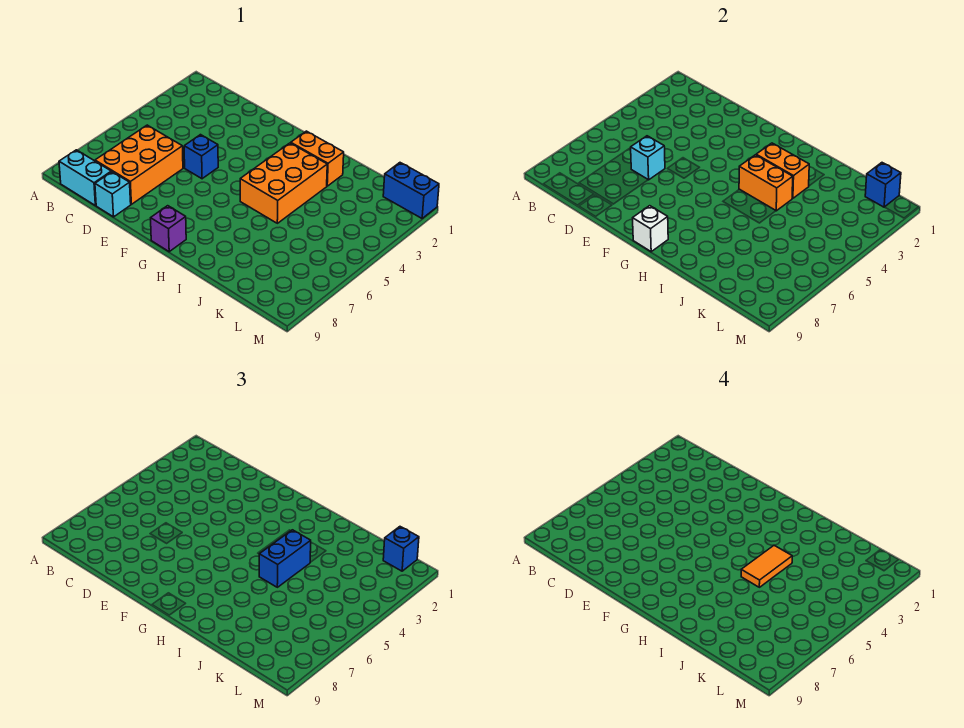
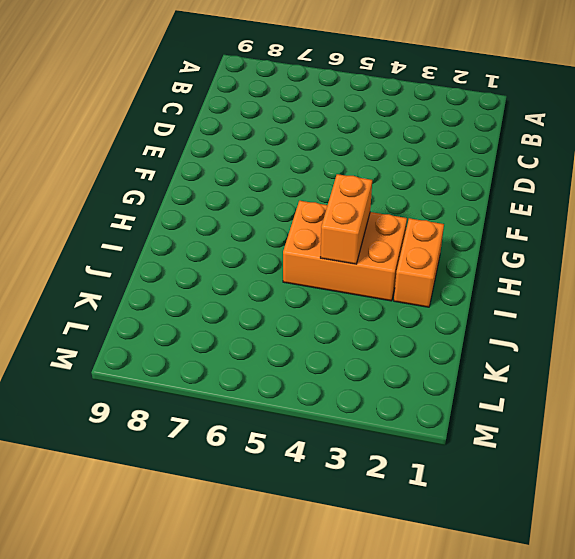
none -> cyan 1x2 brick [59,150,111,206]
none -> orange 2x3 brick [95,125,183,204]
none -> cyan 1x1 brick [95,172,131,217]

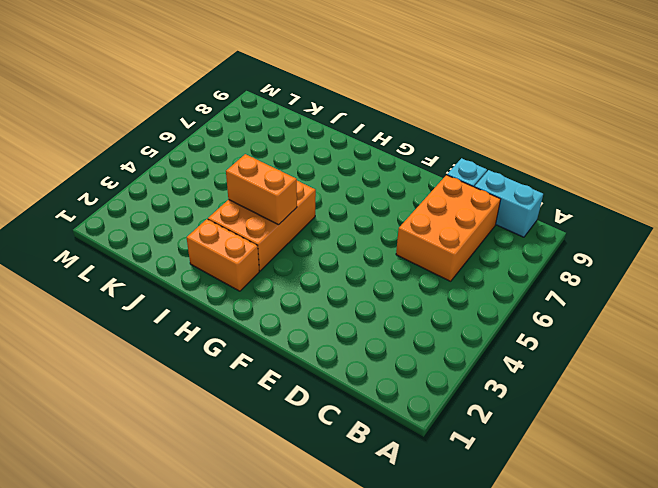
none -> blue 1x1 brick [184,135,218,179]
none -> purple 1x1 brick [151,206,186,252]
none -> blue 1x2 brick [383,163,439,218]

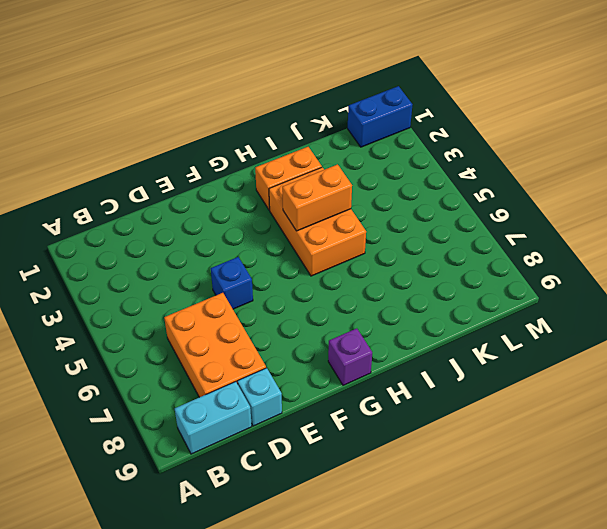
none -> cyan 1x1 brick [631,136,665,180]
none -> white 1x1 brick [633,206,668,252]
none -> orange 1x2 brick [756,143,809,199]

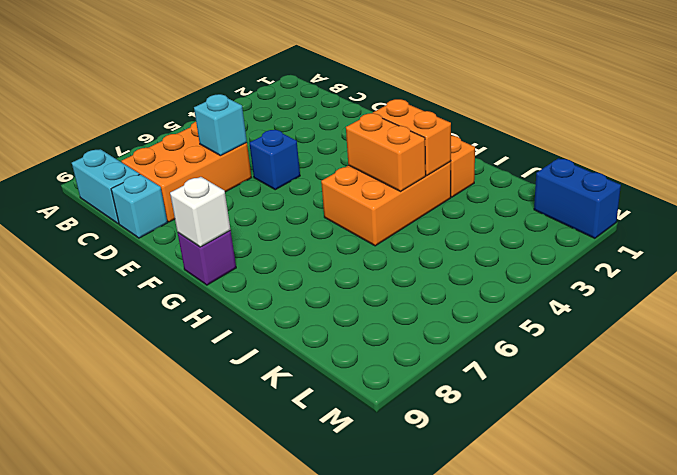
none -> blue 1x1 brick [865,163,901,207]
none -> blue 1x2 brick [259,530,311,587]
none -> blue 1x1 brick [383,527,419,571]

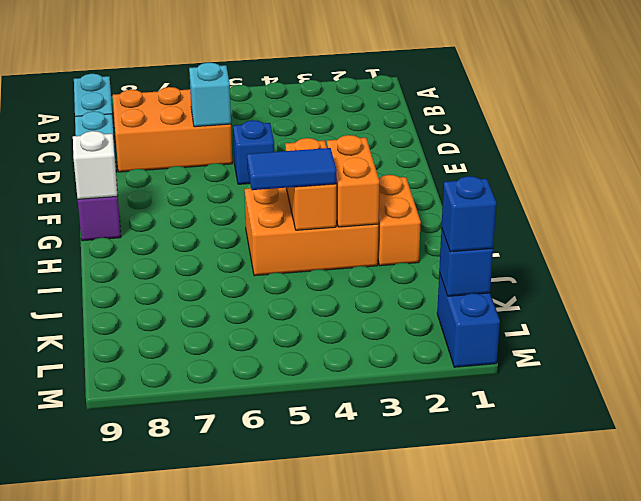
blue 1x2 tile [247,148,337,190] -> blue 1x2 brick [259,530,311,587]
none -> orange 1x2 tile [741,545,792,587]

